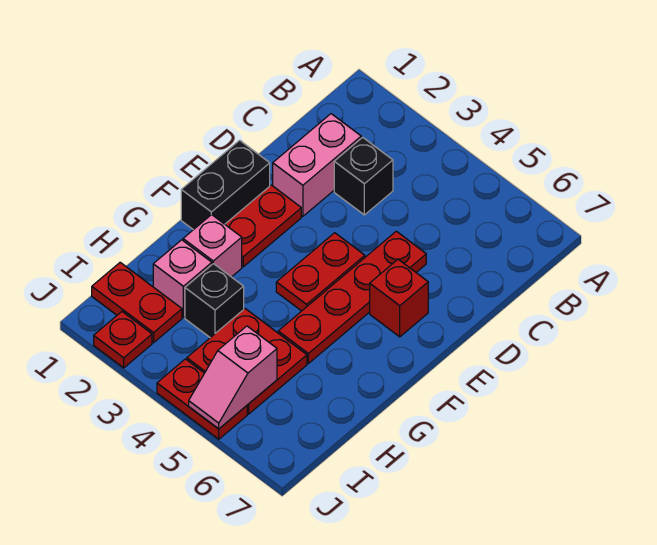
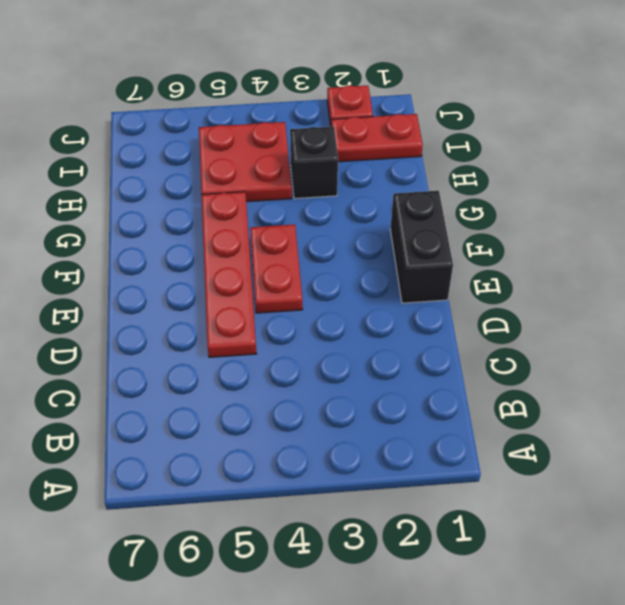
none -> pink 1x2 brick [273,114,361,216]
none -> black 1x1 brick [334,137,393,215]
none -> red 1x2 plate [225,185,301,267]

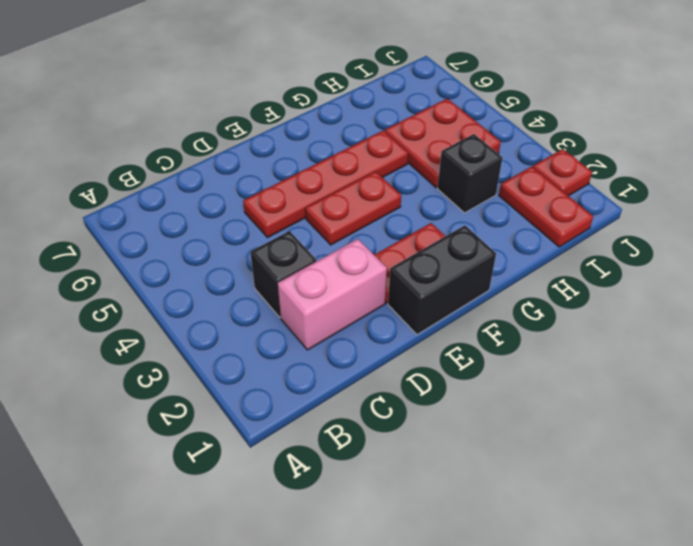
none -> red 1x1 brick [370,259,428,337]
none -> pink 1x1 brick [183,215,242,277]
none -> pink 1x1 brick [153,240,212,317]

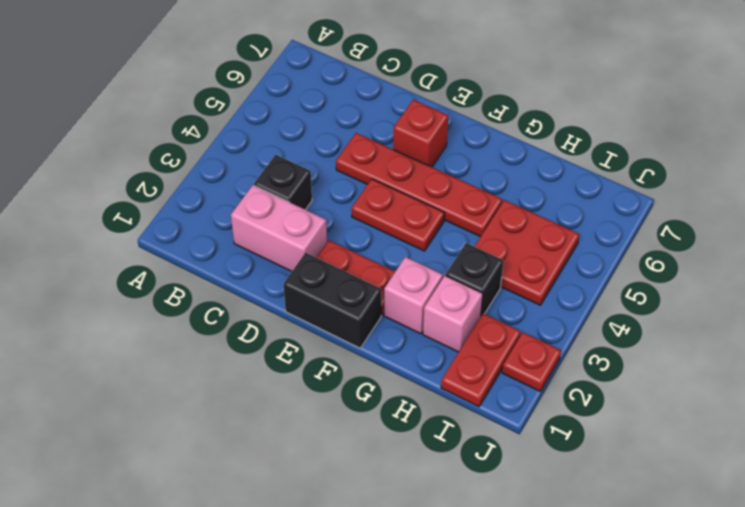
none -> red 1x2 plate [157,359,247,439]
none -> pink 1x2 slope [189,326,277,429]

